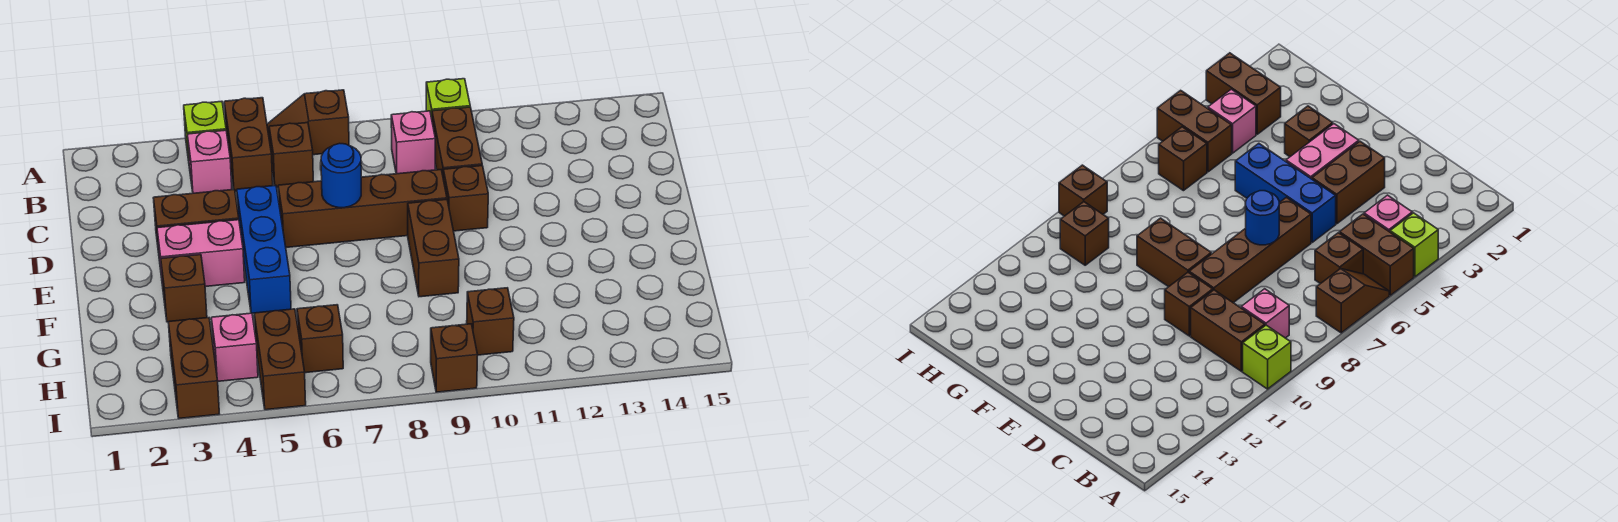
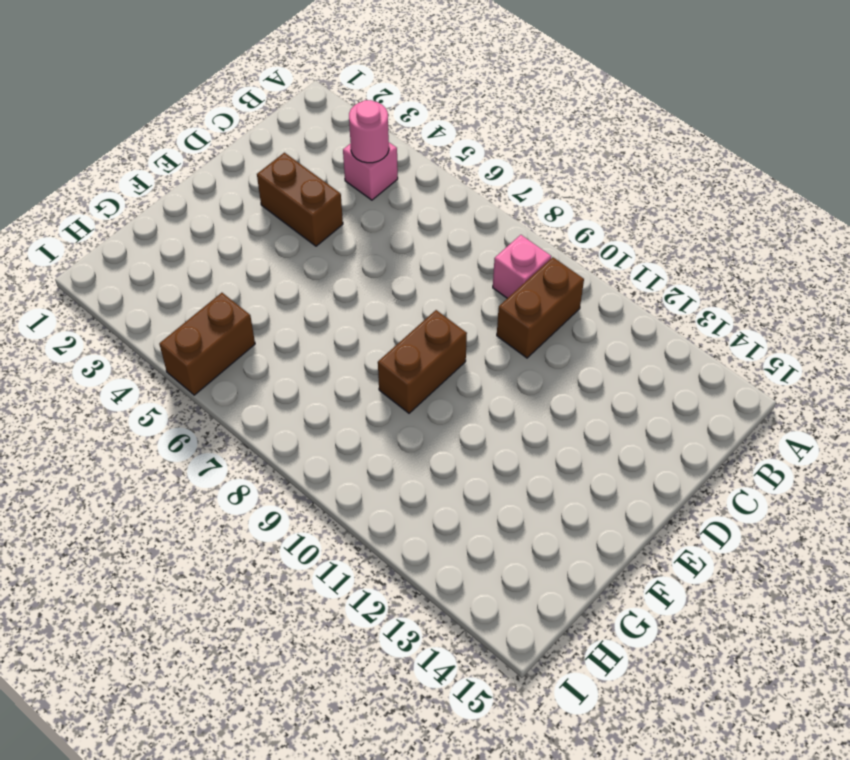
pink 1x1 round brick [349,100,389,163] -> none
none -> lime 1x1 brick [184,101,226,161]
none -> brown 1x2 brick [224,98,273,192]
none -> brown 1x2 slope [267,90,349,155]

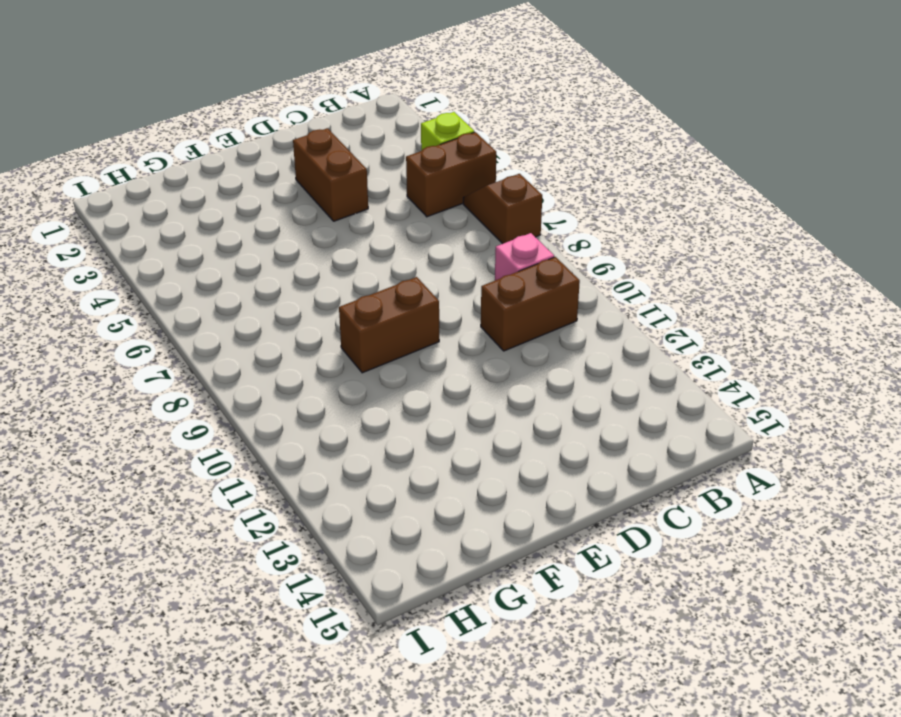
none -> lime 1x1 brick [426,79,470,118]
none -> pink 1x1 brick [187,130,232,193]
none -> brown 1x1 brick [269,123,313,188]

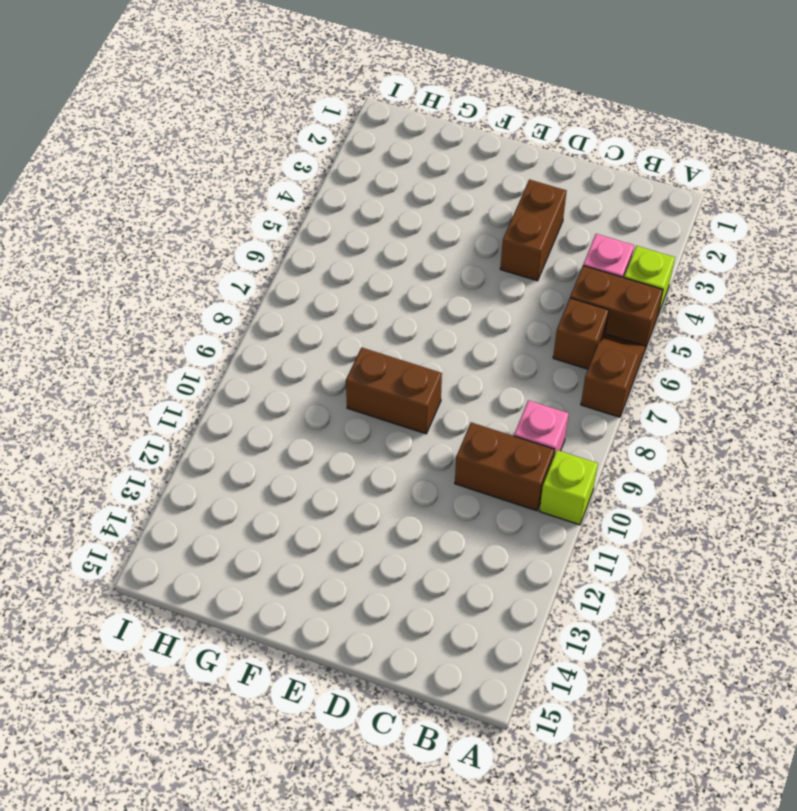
none -> blue 1x3 brick [237,185,291,313]
none -> brown 1x4 brick [278,170,447,247]
none -> brown 1x1 brick [443,166,488,231]

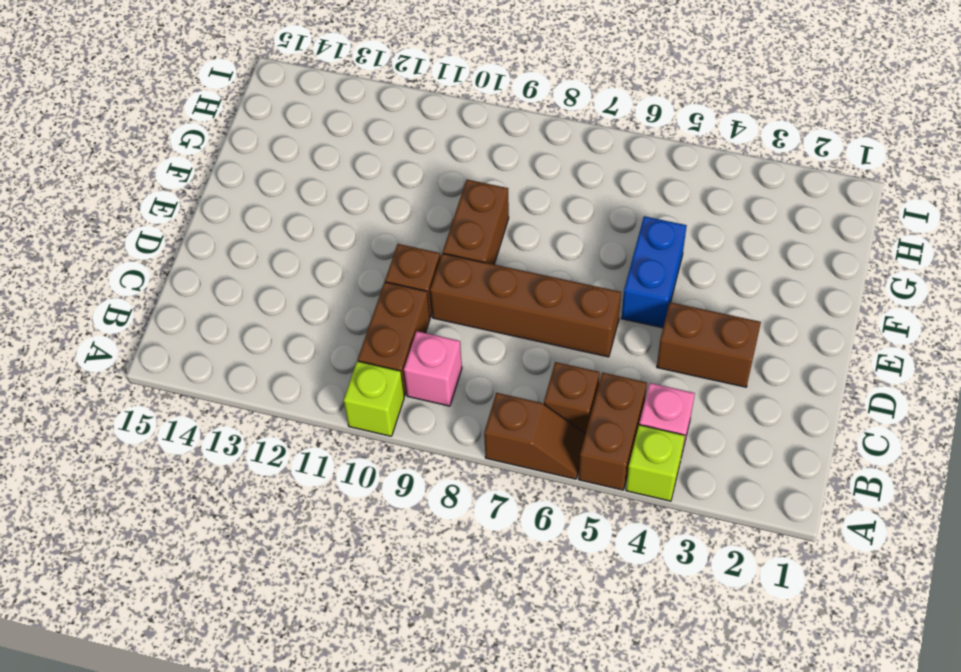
blue 1x2 brick [621,216,687,328] -> blue 1x3 brick [237,185,291,313]
none -> pink 1x2 brick [157,220,245,287]
none -> brown 1x1 brick [161,255,207,322]
none -> brown 1x2 brick [168,318,219,418]

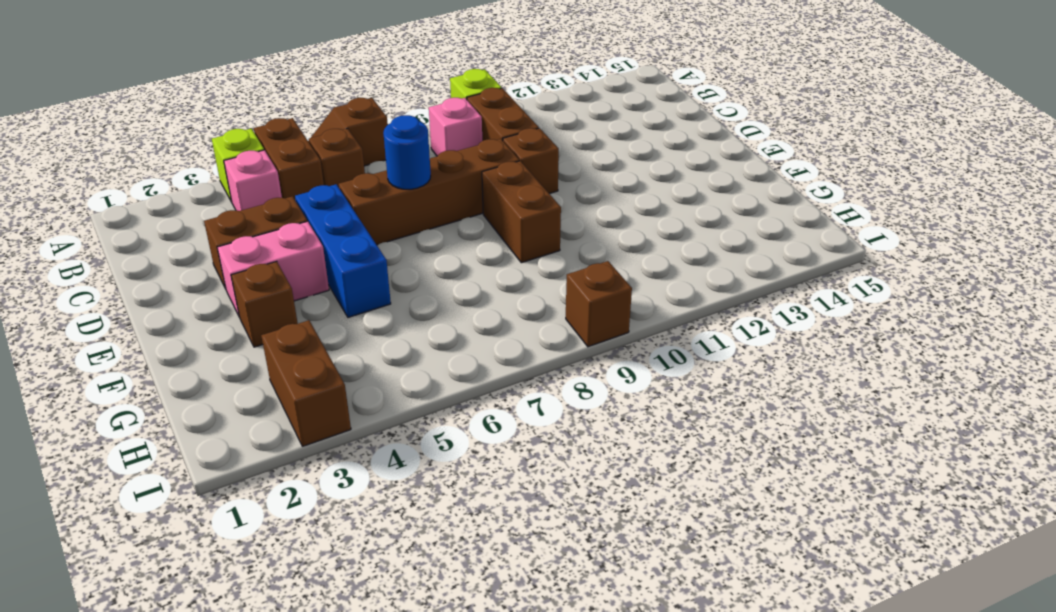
none -> pink 1x1 brick [211,313,258,381]
none -> brown 1x2 brick [254,309,306,410]
none -> brown 1x1 brick [297,305,343,373]

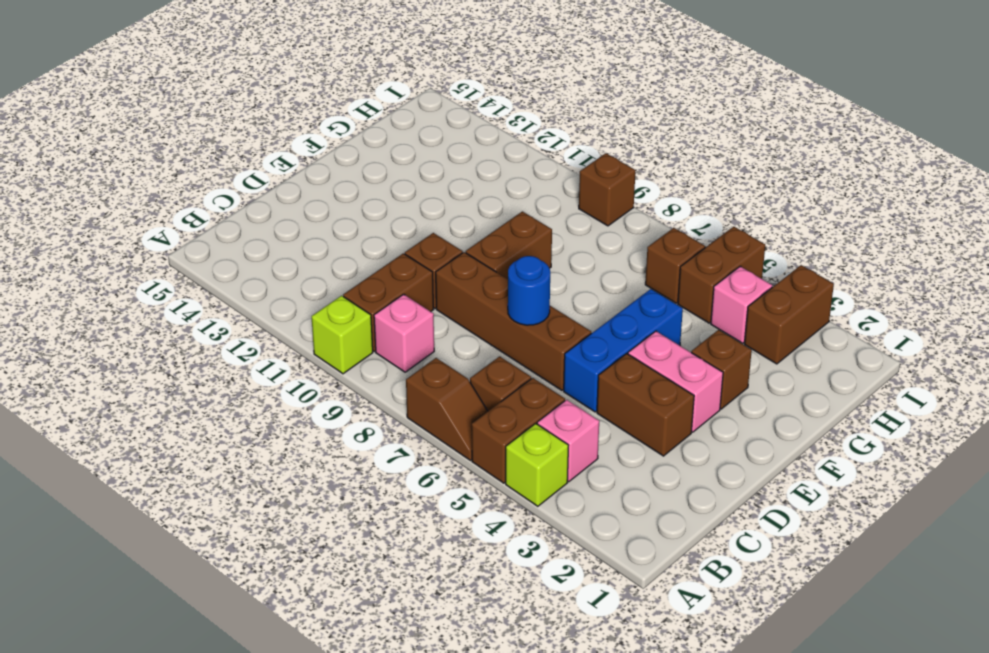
none -> brown 1x1 brick [467,288,514,355]

